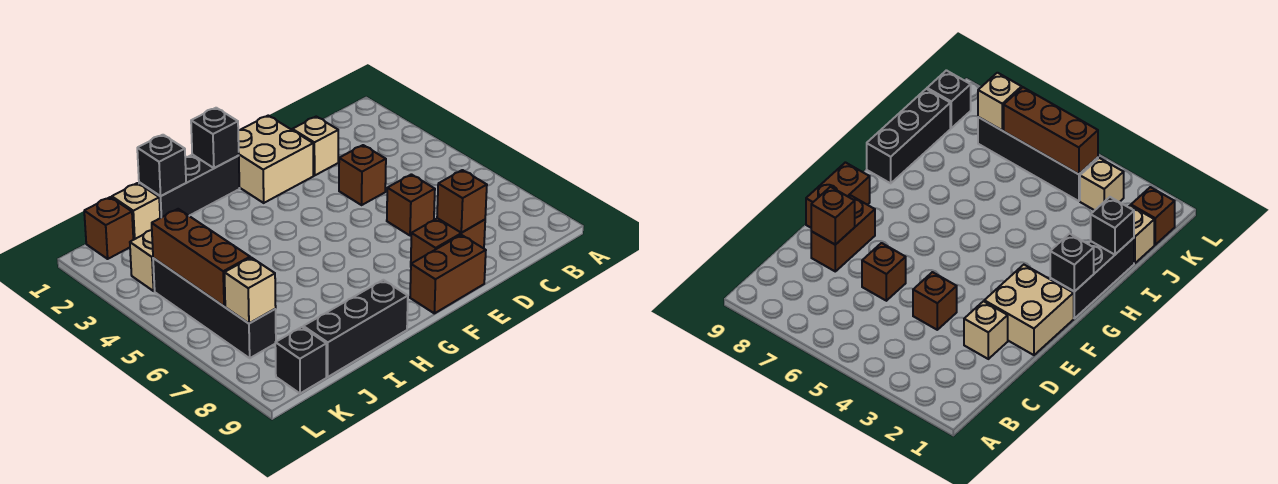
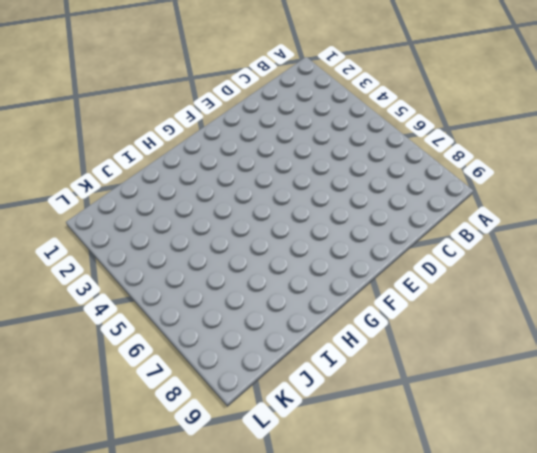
none -> tan 1x1 brick [292,117,338,176]
none -> brown 1x1 brick [339,145,386,205]
none -> brown 1x1 brick [387,174,435,236]

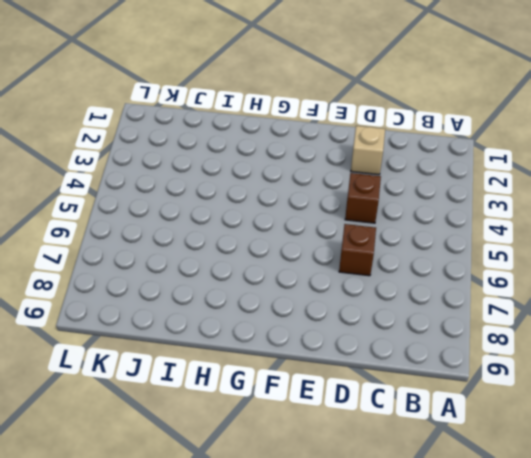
none -> brown 1x2 brick [411,218,485,263]
none -> tan 2x2 brick [238,116,313,203]
none -> brown 1x2 brick [410,235,486,313]

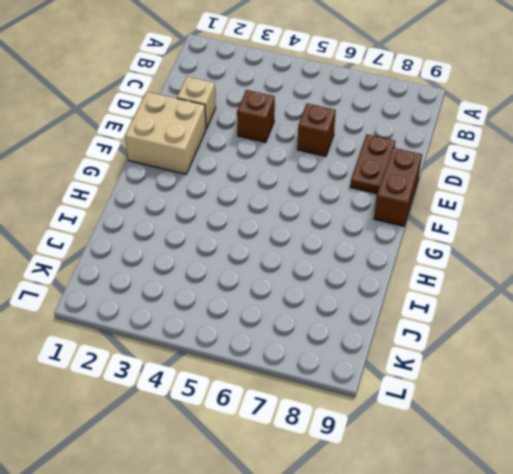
brown 1x2 plate [350,134,395,194] -> brown 1x2 brick [411,218,485,263]
none -> black 1x3 brick [139,154,240,218]
none -> black 1x3 brick [303,280,408,377]
none -> tan 1x1 brick [112,183,160,240]

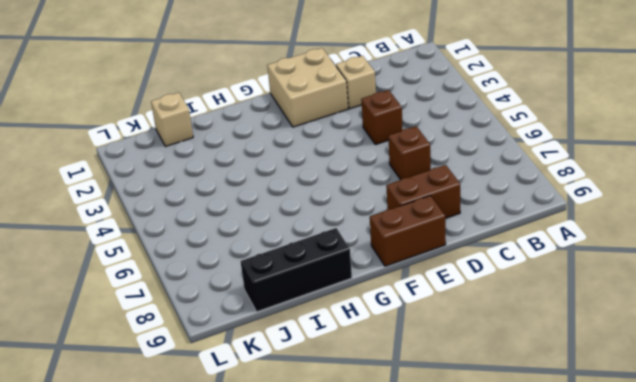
none -> black 1x3 brick [139,154,240,218]
none -> brown 1x1 brick [84,197,133,259]
none -> tan 1x1 brick [130,230,155,291]

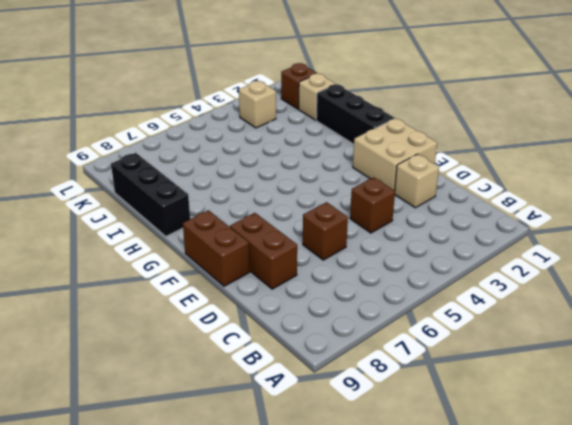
none -> black 1x4 brick [153,258,276,358]
none -> black 1x1 brick [275,327,326,393]
none -> brown 1x1 brick [437,170,487,233]

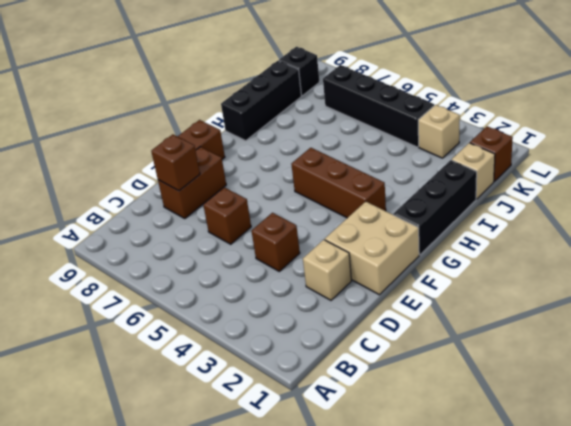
brown 1x3 brick [291,148,386,218] -> brown 1x3 brick moved to [152,209,250,306]
none -> black 1x1 brick [191,108,239,168]
none -> black 1x1 brick [137,135,186,196]
none -> tan 1x1 brick [224,258,276,323]

